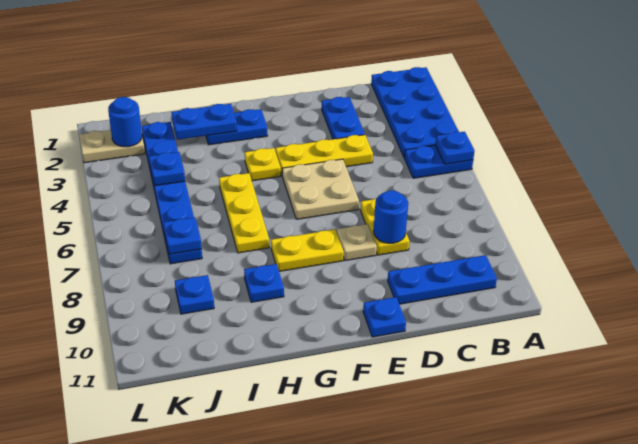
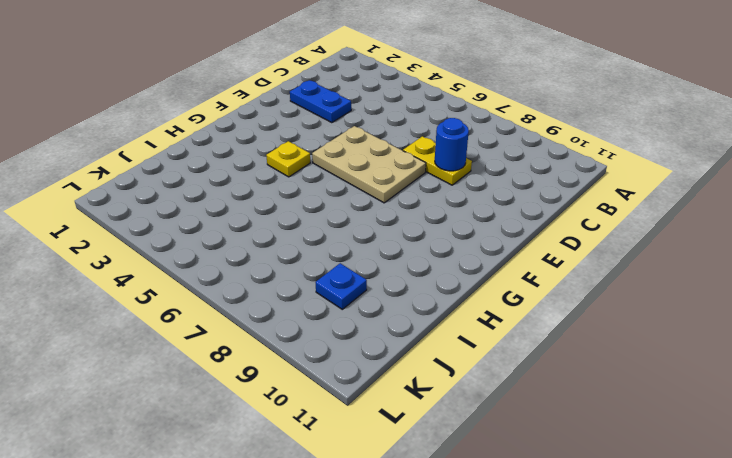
tan 2x3 plate [312,126,426,203] -> tan 2x2 plate [282,159,359,219]
none -> blue 2x4 plate [371,67,459,158]
none -> blue 1x2 plate [405,145,473,178]
none -> blue 1x3 plate [388,255,497,304]

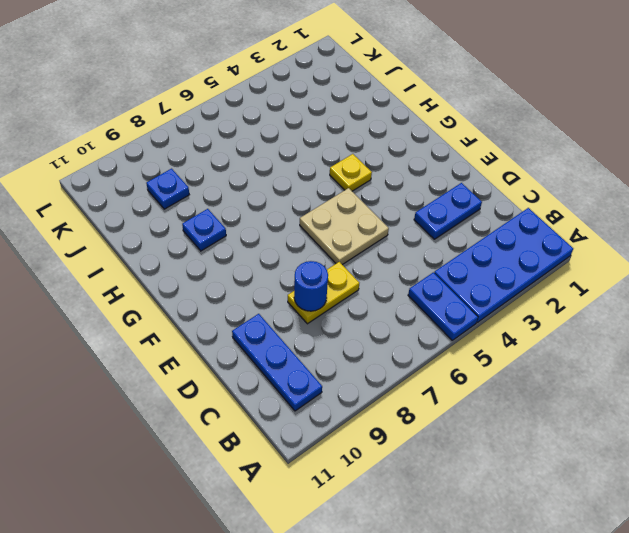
none -> yellow 1x3 plate [276,135,373,174]
none -> tan 1x1 plate [337,224,377,261]
none -> blue 1x1 plate [363,297,406,337]

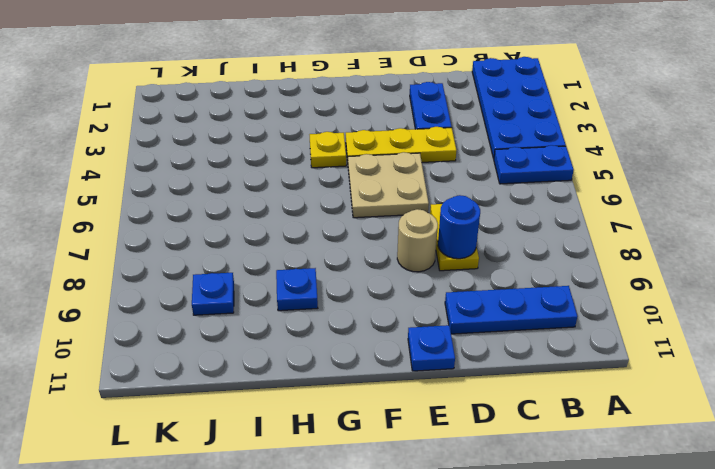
tan 1x1 round brick [397,209,438,272] -> tan 1x1 plate [337,224,377,261]
none -> yellow 1x2 plate [271,229,344,271]
none -> blue 1x2 plate [206,109,267,145]
none -> yellow 1x3 plate [219,173,269,253]

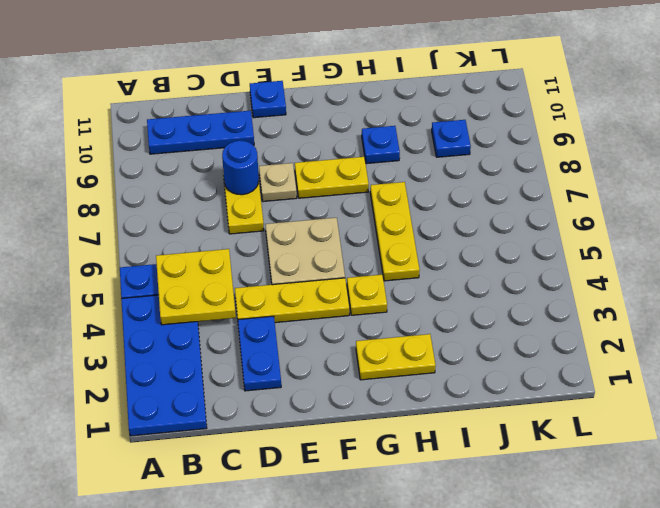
yellow 2x2 plate [156,249,236,325] -> none
yellow 1x2 plate [356,334,436,380] -> blue 1x2 plate [206,109,267,145]
none -> blue 1x6 plate [142,122,202,264]
none -> tan 1x2 plate [79,130,145,163]
none -> blue 1x1 plate [435,132,475,164]

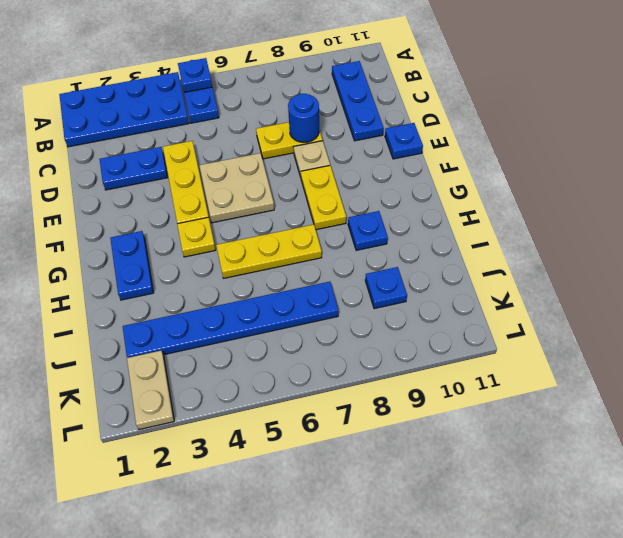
none -> blue 1x2 plate [171,104,237,140]
none -> blue 1x1 plate [149,152,185,186]
none -> blue 1x1 plate [163,217,202,254]

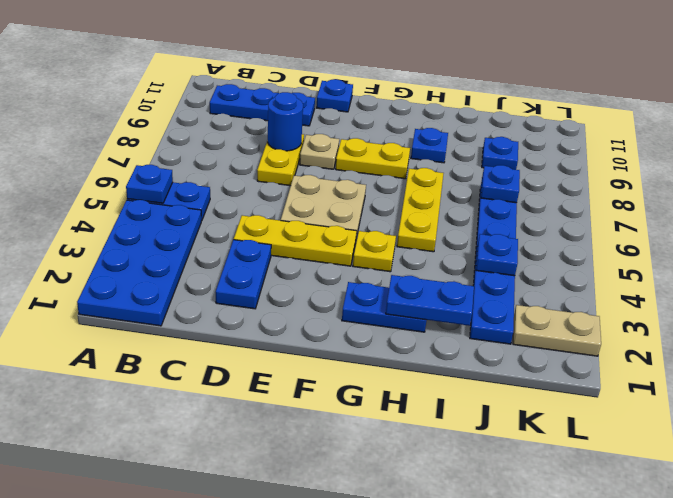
none -> blue 1x1 round brick [108,97,142,147]

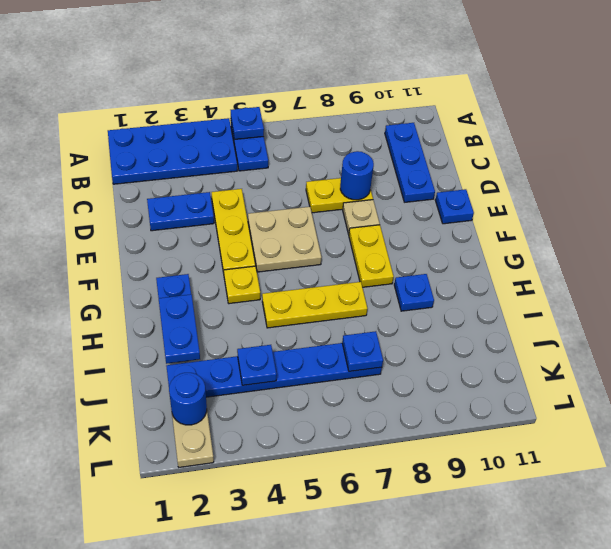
none -> blue 1x1 plate [175,275,214,314]

